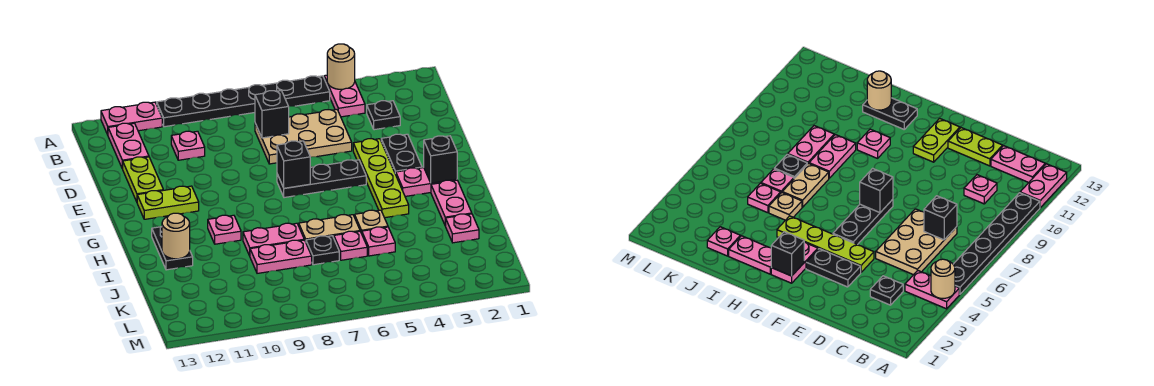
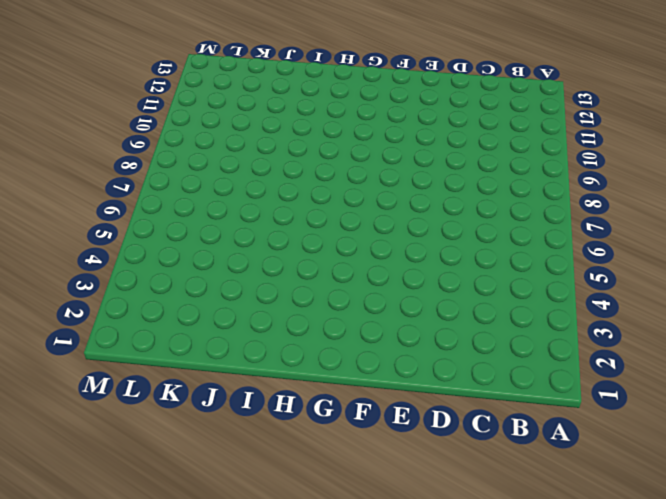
none -> pink 1x2 plate [324,75,365,117]
none -> black 1x6 plate [157,76,330,127]
none -> pink 1x2 plate [101,102,162,135]

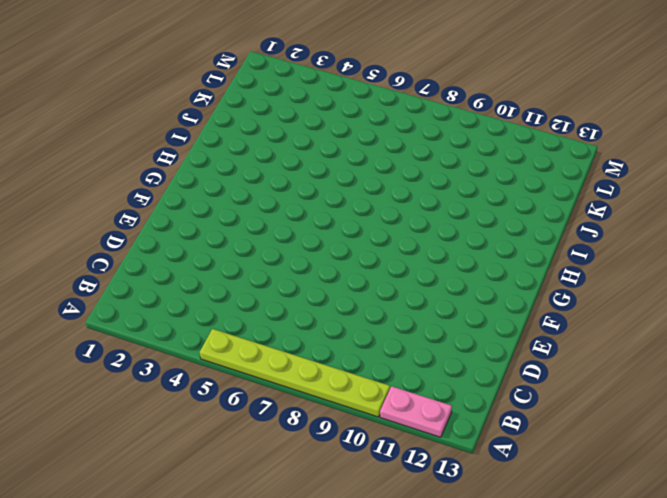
lime 1x6 plate [200,329,390,417] -> black 1x6 plate [157,76,330,127]
none -> pink 1x2 plate [324,75,365,117]
none -> pink 1x2 plate [108,123,149,169]
none -> black 1x1 plate [367,101,400,130]

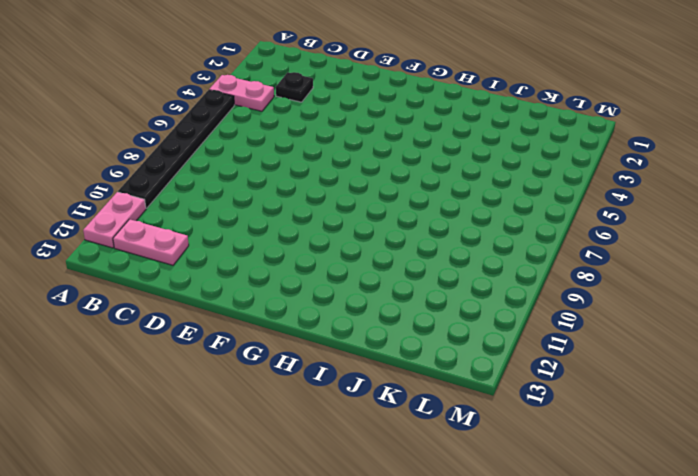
none -> tan 2x3 plate [255,110,352,164]
none -> pink 1x1 plate [171,131,205,160]
none -> lime 1x2 plate [123,157,163,202]

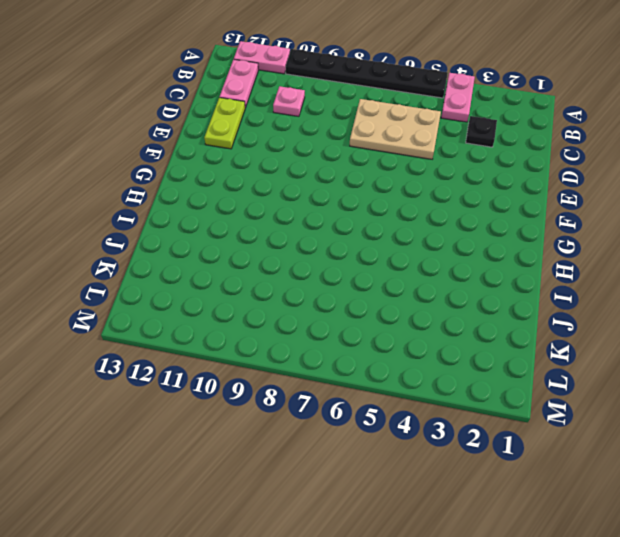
none -> black 1x2 plate [381,134,422,174]
none -> lime 1x4 plate [353,139,409,218]
none -> black 1x3 plate [277,160,366,198]

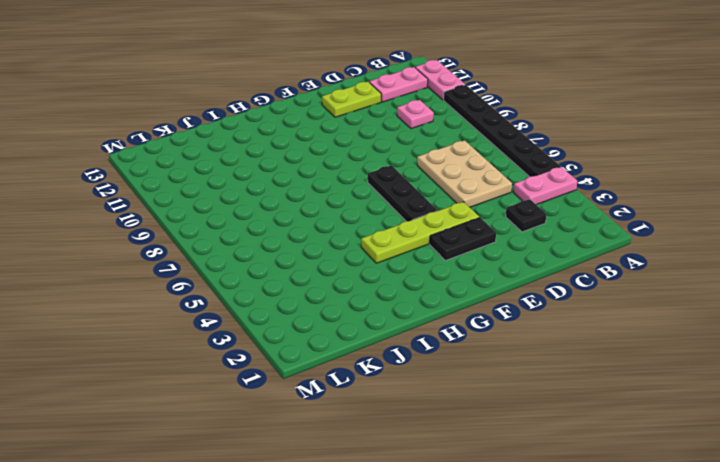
none -> lime 1x2 plate [137,186,199,219]
none -> pink 1x2 plate [396,168,457,196]
none -> pink 1x2 plate [431,180,472,226]

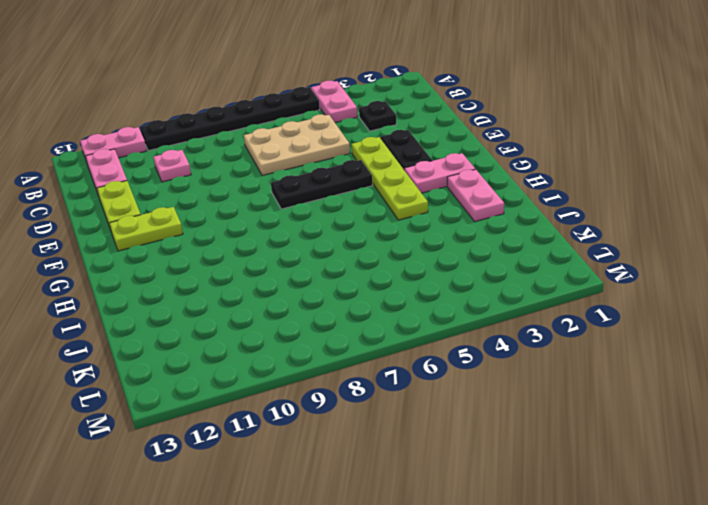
none -> pink 1x1 plate [208,215,241,244]
none -> black 1x2 plate [152,227,193,270]
none -> tan 1x1 plate [355,210,388,233]

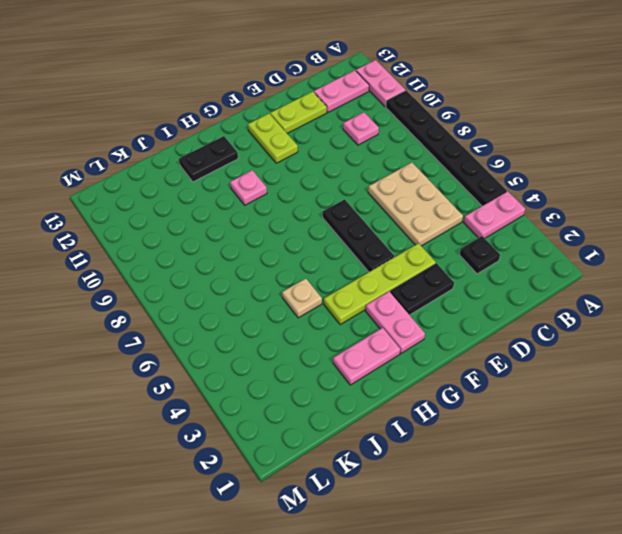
none -> tan 1x2 plate [299,215,360,242]
none -> pink 1x2 plate [243,223,304,256]
none -> pink 1x1 plate [446,214,479,243]

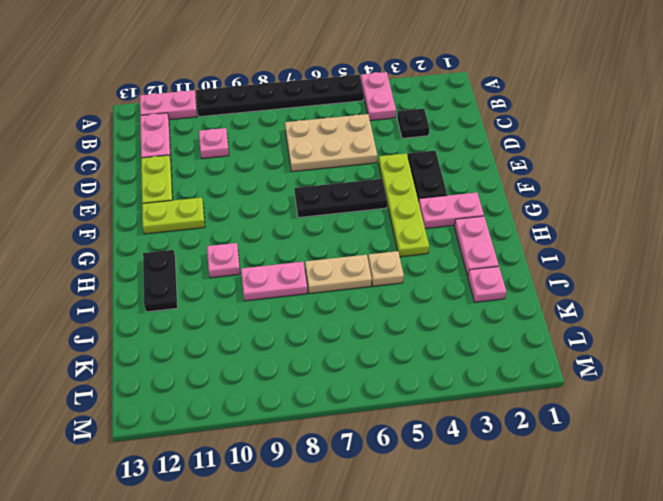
none -> pink 1x1 plate [362,227,395,256]
none -> pink 1x1 plate [334,231,367,260]
none -> black 1x1 plate [306,236,339,265]

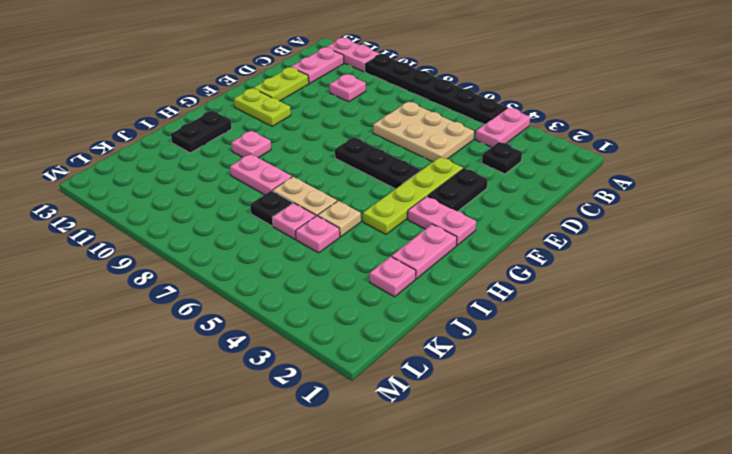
none -> pink 1x2 plate [250,240,312,273]
none -> tan 1x1 round brick [327,44,355,89]
none -> black 1x1 brick [255,91,289,138]

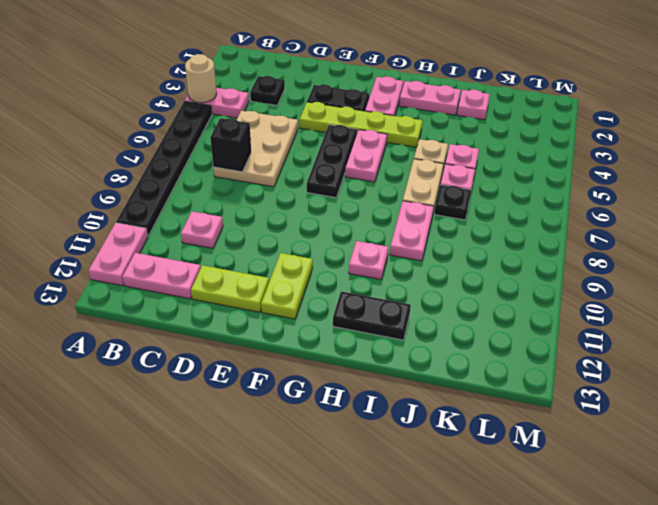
pink 1x2 plate [345,130,387,182] -> pink 1x2 plate moved to [250,240,312,273]
none -> black 1x1 brick [277,141,310,188]
none -> black 1x1 brick [424,136,457,183]
none -> tan 1x1 round brick [162,213,190,259]

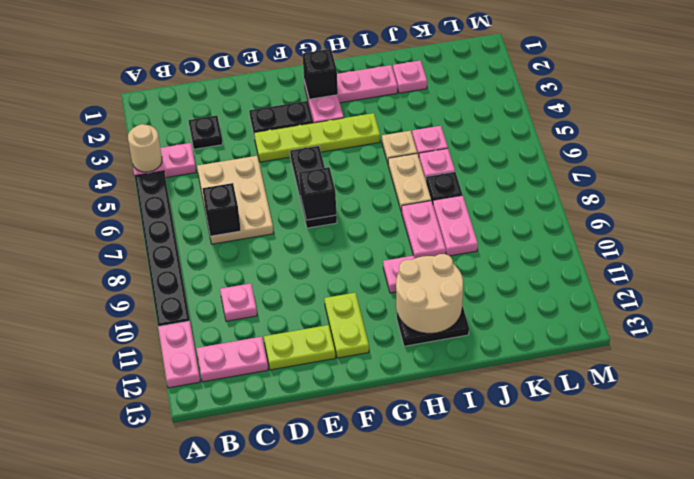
tan 2x2 round brick [396,254,463,333] -> tan 1x1 round brick [162,213,190,259]

